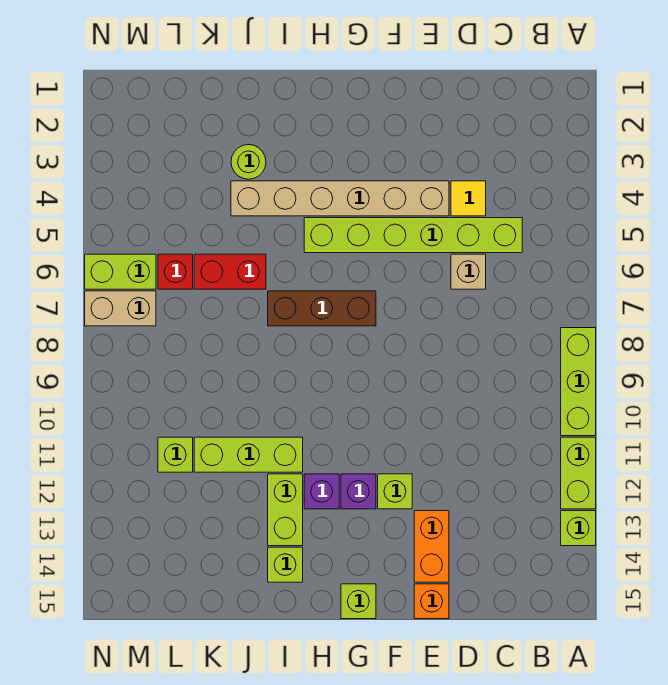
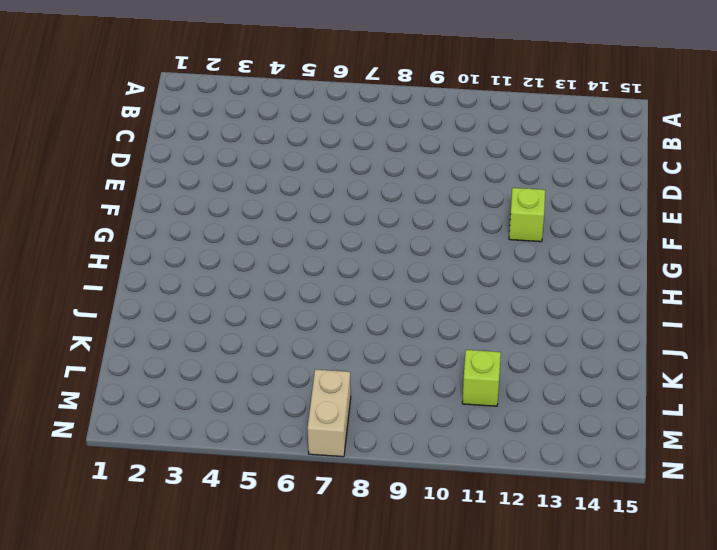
none -> lime 1x3 brick [561,328,596,436]
none -> lime 1x2 brick [561,437,596,509]
none -> lime 1x1 brick [561,511,596,546]

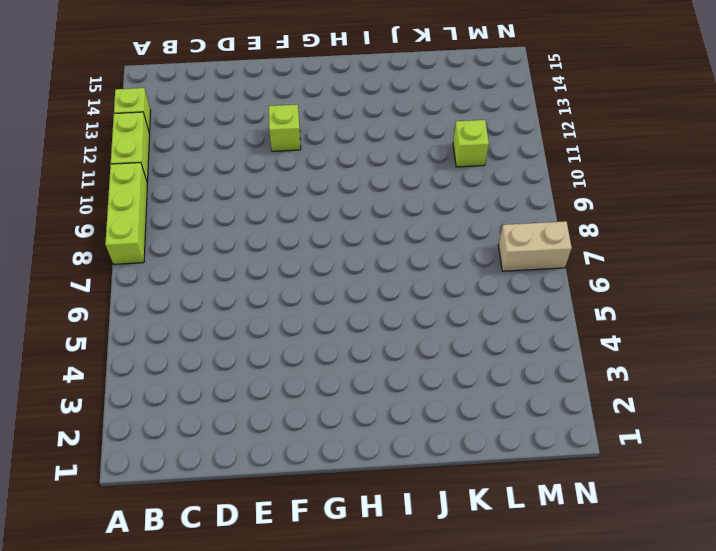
none -> lime 1x6 brick [304,218,522,253]
none -> yellow 1x1 tile [451,181,486,216]
none -> tan 1x1 brick [451,254,486,289]

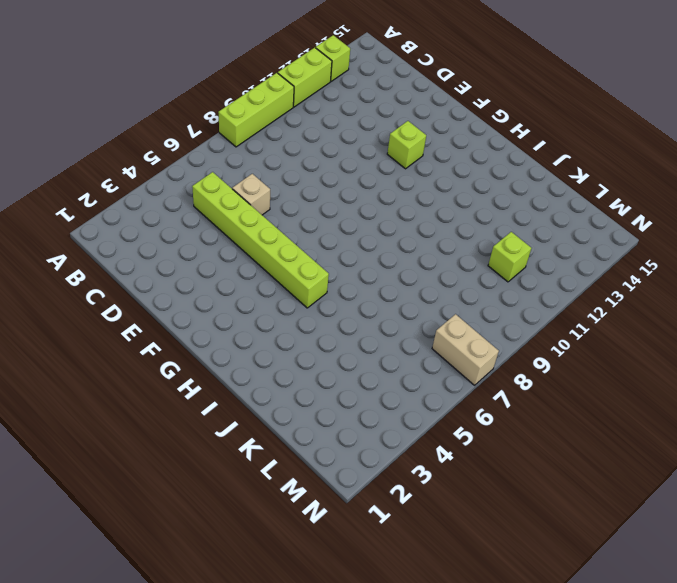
none -> yellow 1x1 tile [451,181,486,216]
none -> tan 1x6 brick [231,181,449,216]
none -> orange 1x2 brick [414,511,449,582]

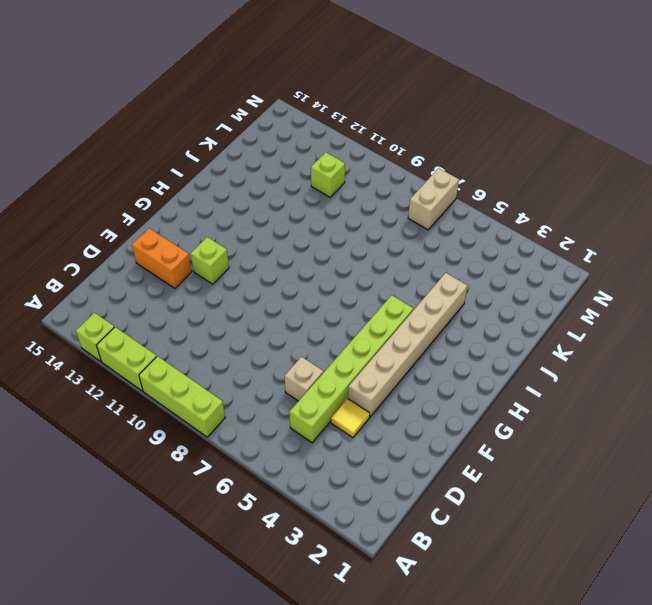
none -> orange 1x1 brick [414,584,449,619]
none -> brown 1x3 brick [268,291,376,326]
none -> purple 1x1 brick [341,474,376,509]

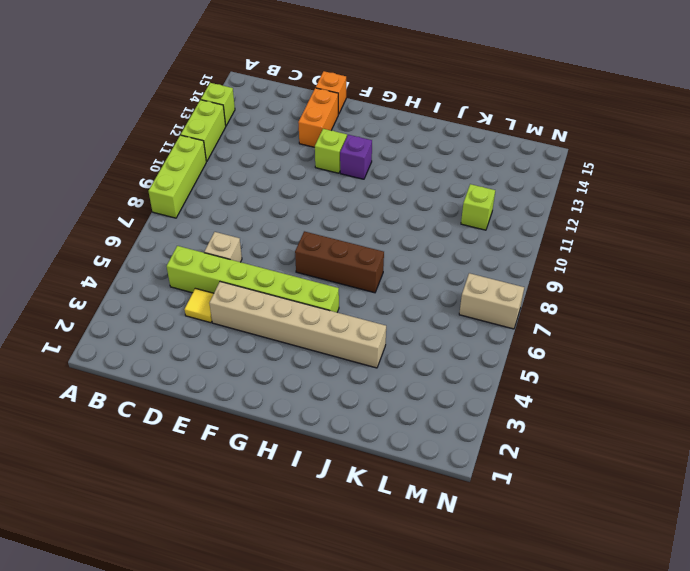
none -> lime 1x1 brick [341,584,376,619]
none -> purple 1x1 brick [304,474,339,509]
none -> lime 1x3 brick [194,437,303,472]

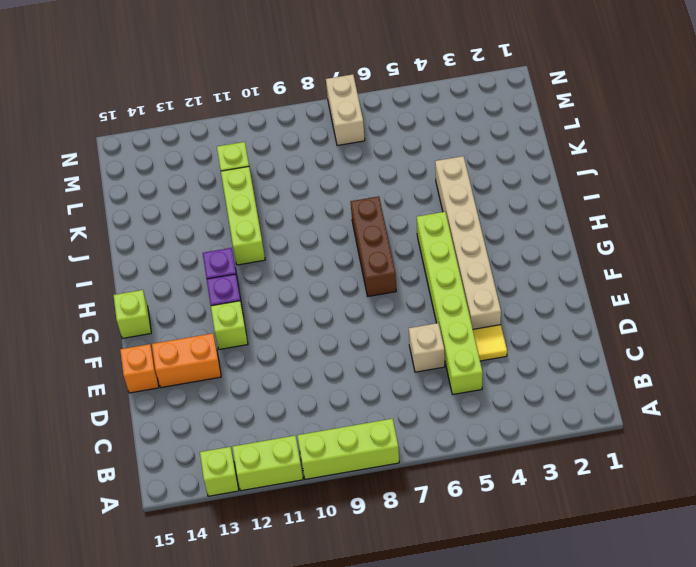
none -> lime 1x2 brick [268,474,303,546]
none -> lime 1x1 brick [268,547,303,582]
none -> lime 1x1 round brick [231,145,266,179]

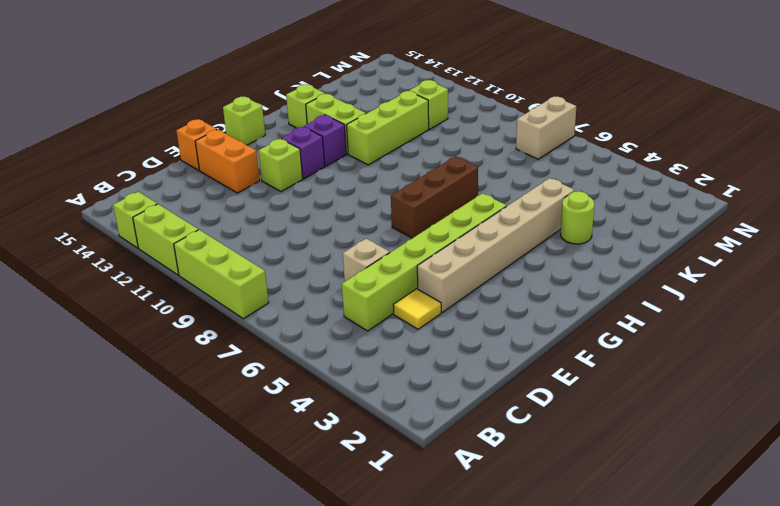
none -> red 1x2 brick [194,254,266,289]
none -> red 1x1 brick [158,254,193,289]
none -> lime 1x2 brick [85,254,156,289]

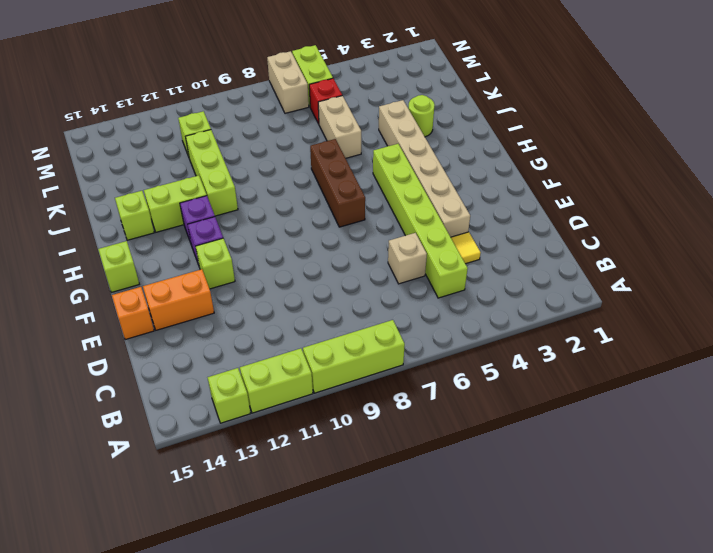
tan 1x2 brick [318,96,361,158] -> red 1x2 brick [194,254,266,289]

